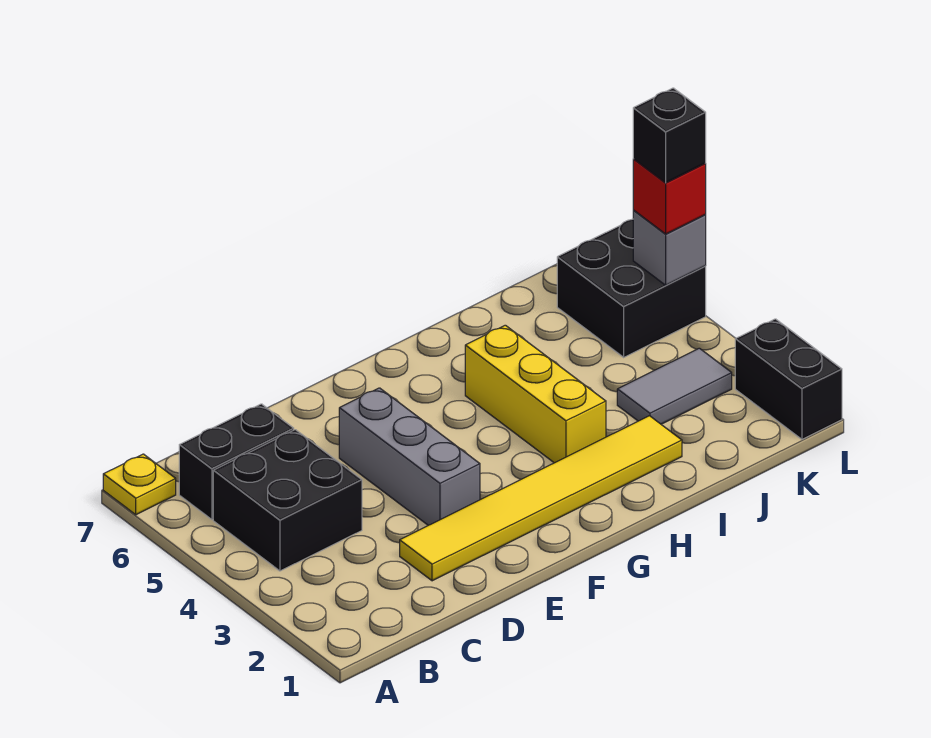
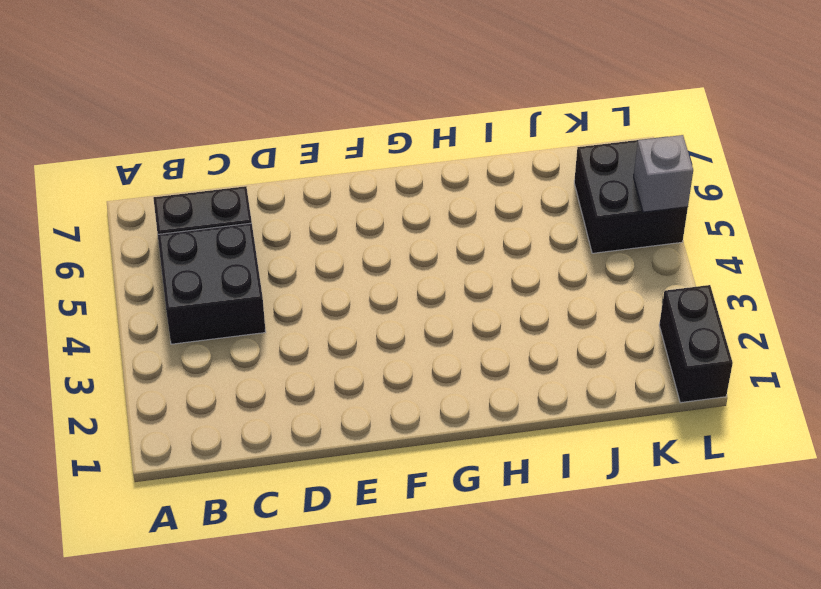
none -> yellow 1x1 plate [103,454,176,515]
none -> yellow 1x6 tile [400,416,682,581]
none -> grey 1x3 brick [339,388,480,525]

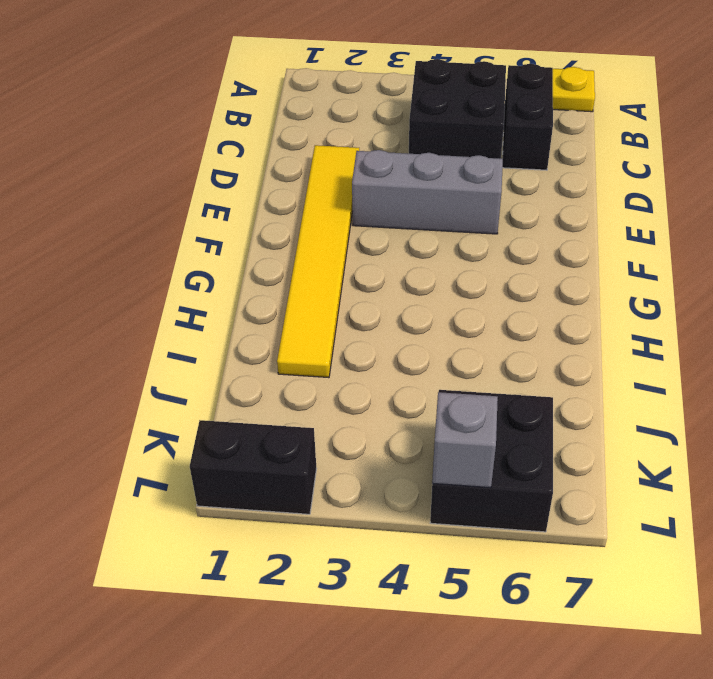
none -> yellow 1x3 brick [465,325,606,463]
none -> grey 1x2 tile [617,348,732,424]
none -> red 1x1 brick [633,159,706,234]

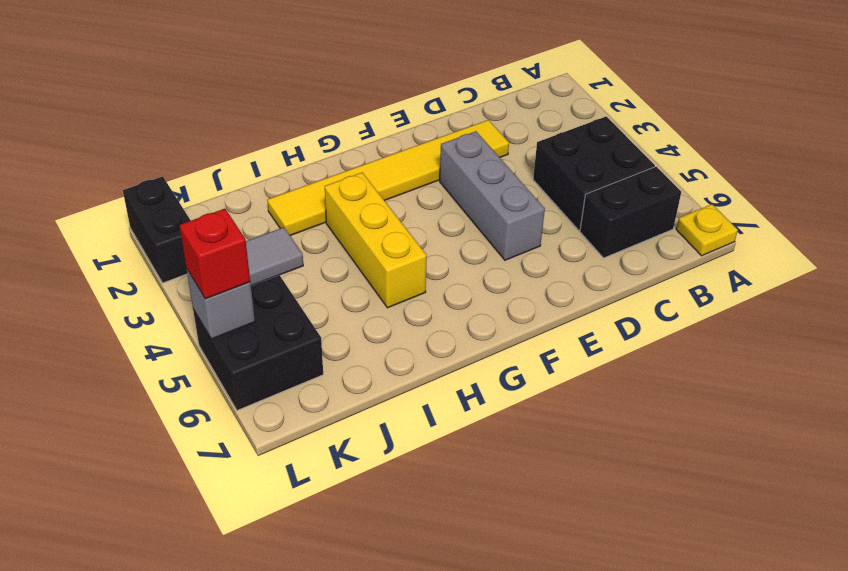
none -> black 1x1 brick [633,88,706,183]

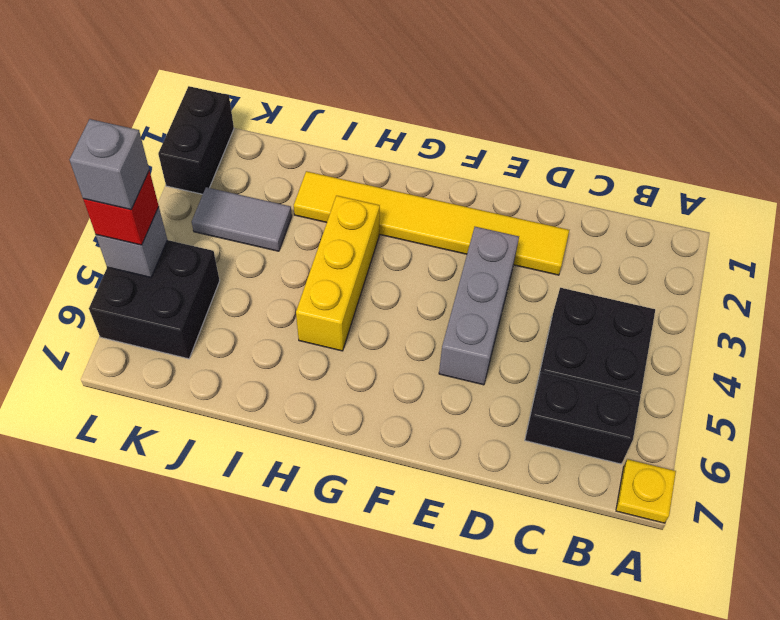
grey 1x1 brick [70,119,149,210] -> black 1x1 brick [633,88,706,183]

